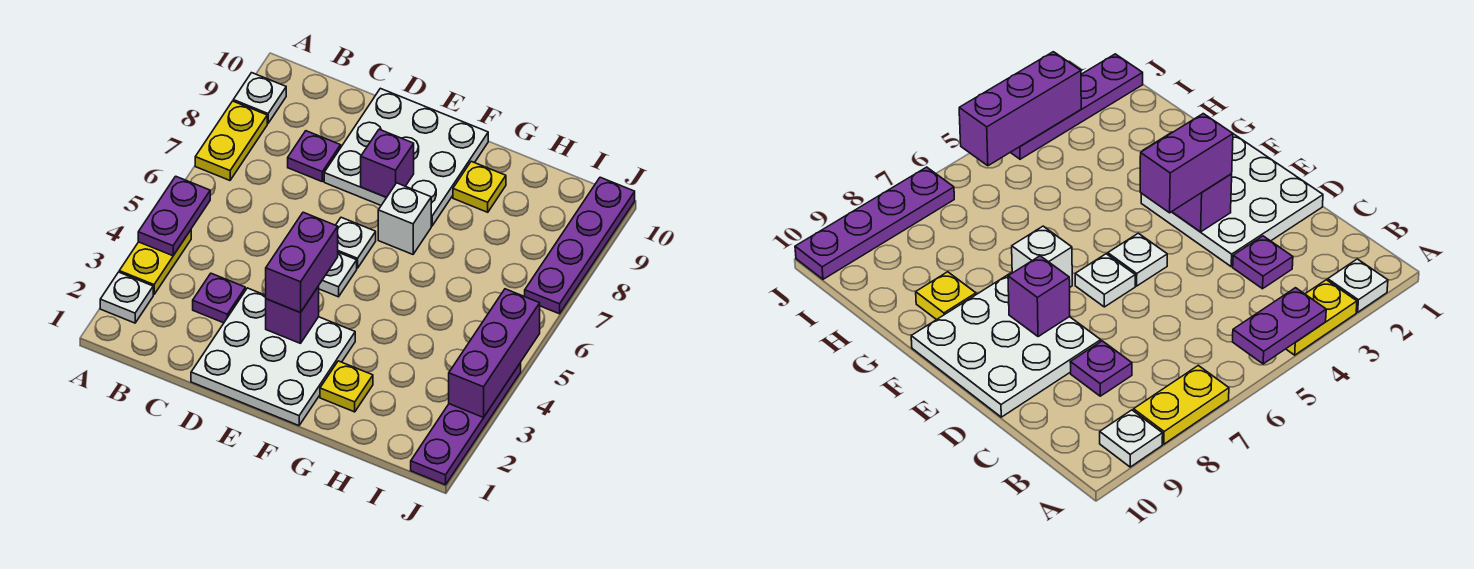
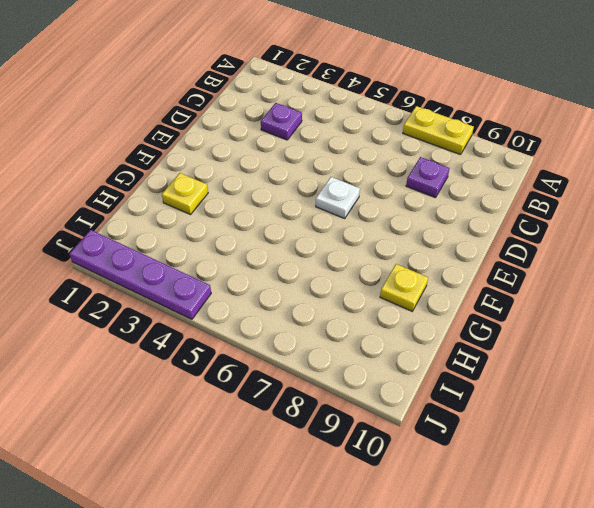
none -> white 1x1 plate [100,272,153,323]
none -> yellow 1x2 plate [119,230,191,295]
none -> white 1x1 plate [233,73,286,123]

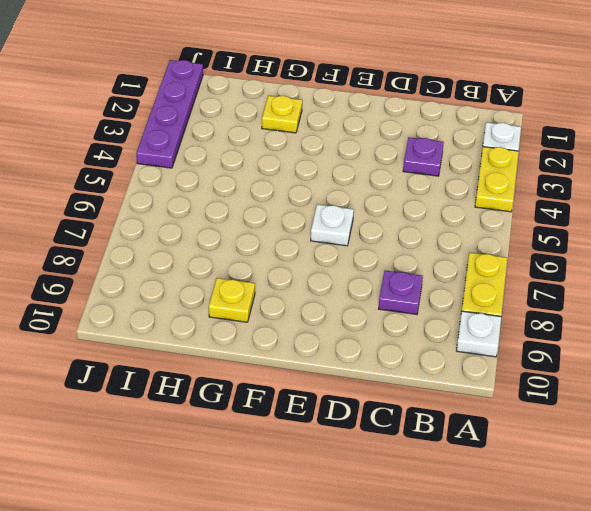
none -> white 3x3 plate [191,288,355,426]
none -> white 3x3 plate [324,88,488,226]
none -> white 1x1 plate [319,252,357,297]

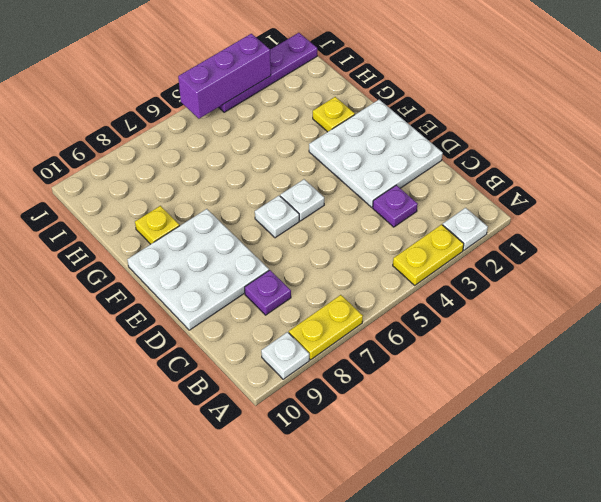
none -> white 1x1 brick [378,183,431,254]
none -> purple 1x4 plate [525,177,635,314]
none -> purple 1x2 plate [138,176,210,256]

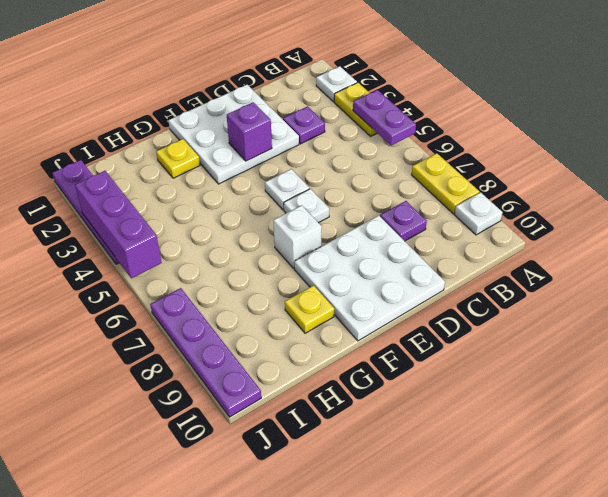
none -> purple 1x1 brick [361,129,414,197]
none -> purple 1x2 brick [266,212,338,313]

